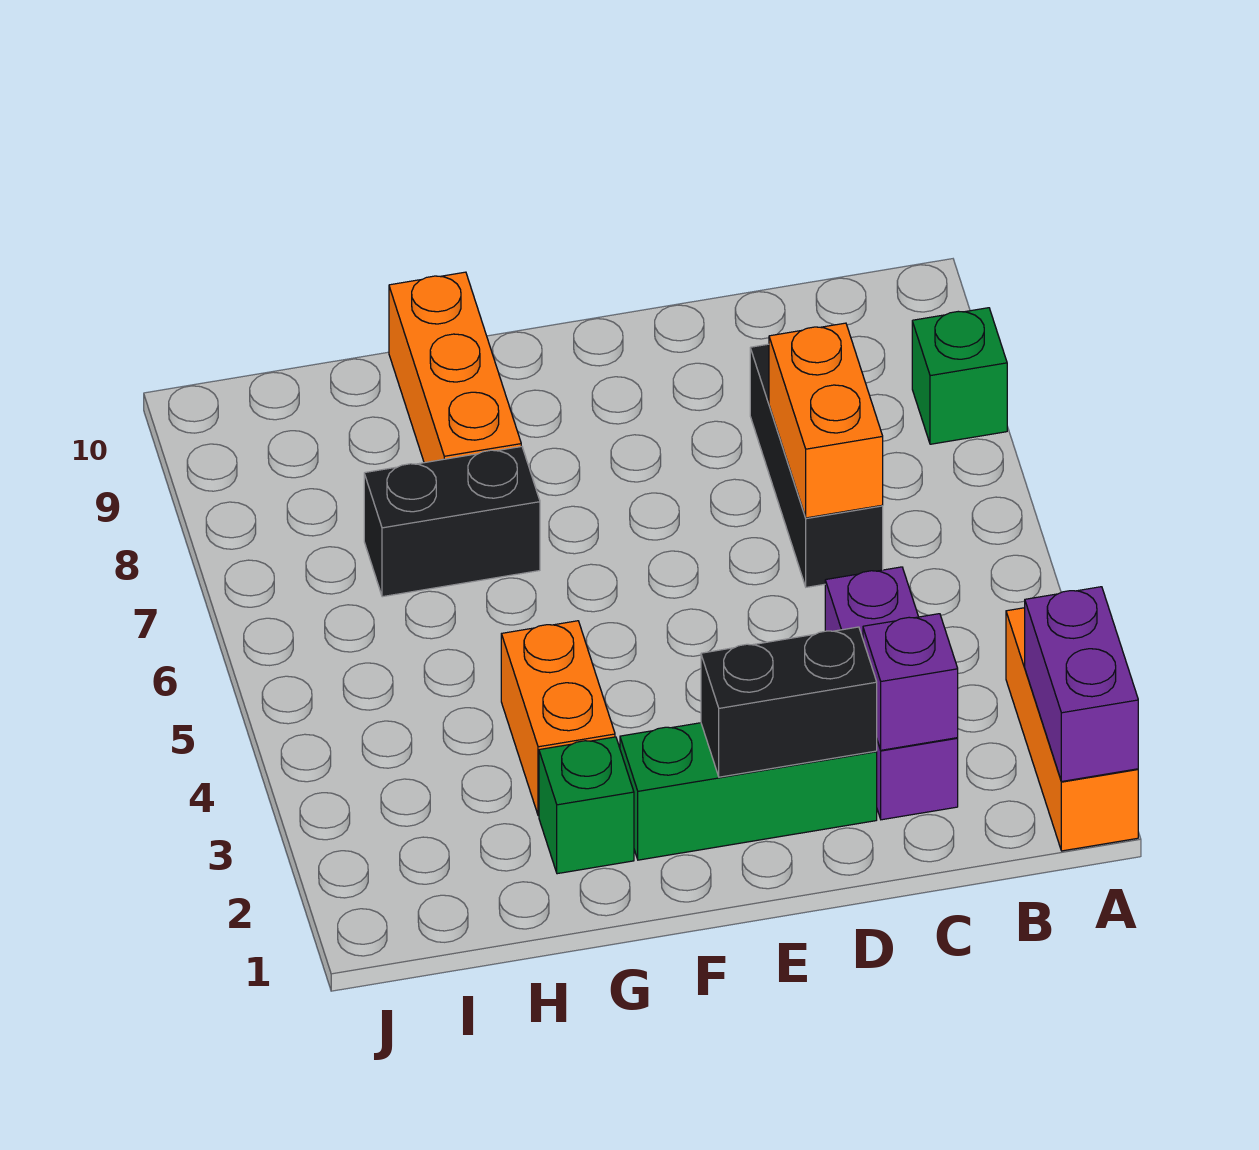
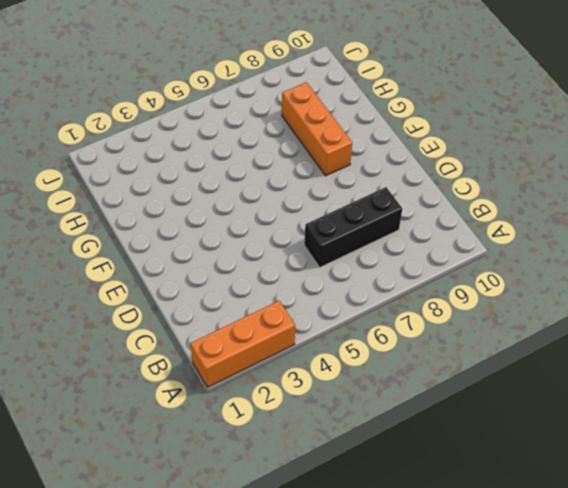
orange 1x3 brick [282,82,352,176] -> orange 1x3 brick turned to [389,272,521,463]
none -> green 1x1 brick [912,308,1007,444]
none -> purple 1x3 brick [825,567,958,820]
none -> green 1x3 brick [620,723,877,860]

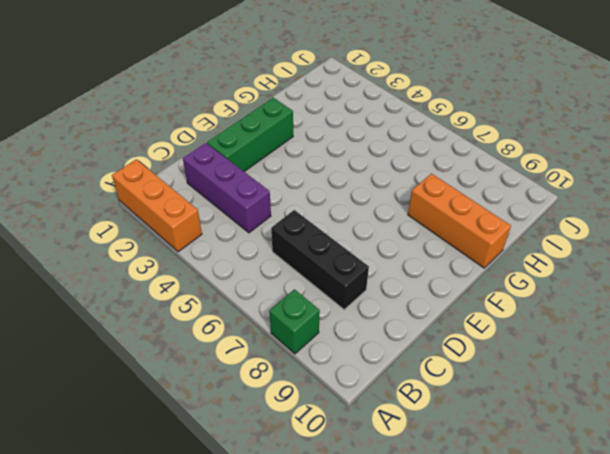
none -> green 1x1 brick [539,737,634,874]
none -> orange 1x2 brick [501,621,615,816]
none -> black 1x2 brick [364,446,540,597]

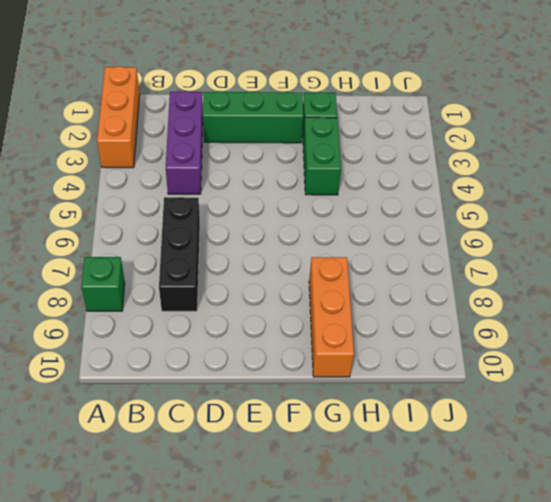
green 1x2 brick [303,117,341,195] -> orange 1x2 brick [501,621,615,816]
none -> black 1x2 brick [364,446,540,597]
none -> purple 1x2 brick [1025,587,1138,782]
none -> purple 1x1 brick [863,614,958,750]

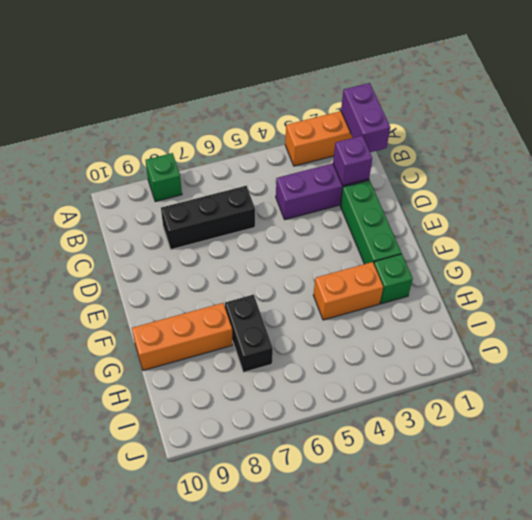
purple 1x2 brick [341,83,390,152] -> purple 1x2 brick turned to [1025,587,1138,782]
none -> orange 1x2 brick [769,323,883,518]
none -> black 1x2 brick [701,627,877,777]

